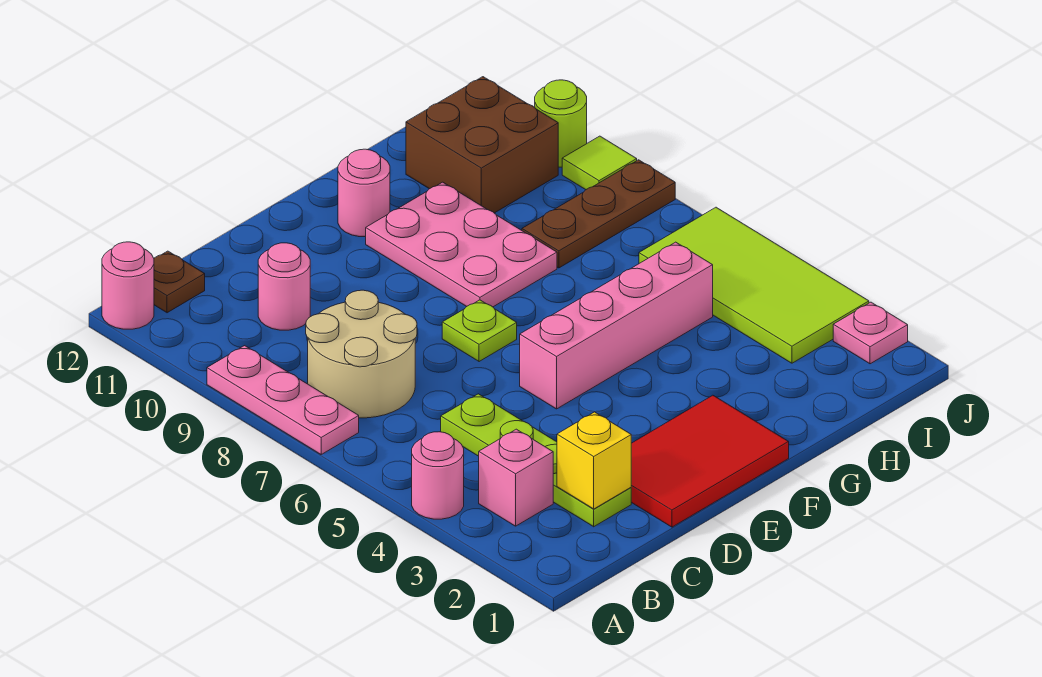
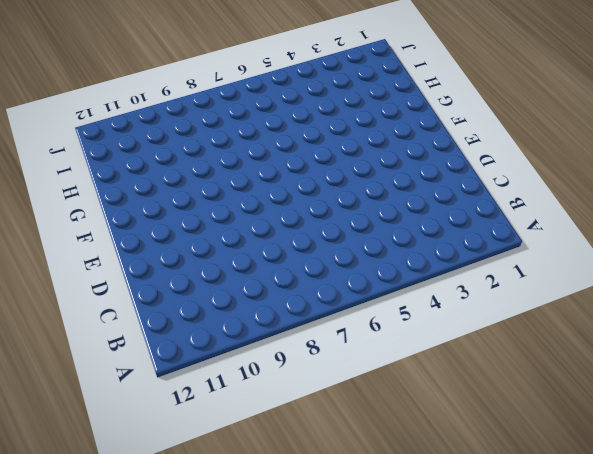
none -> pink 1x1 round brick [412,432,464,519]
none -> pink 1x3 plate [207,346,359,454]
none -> pink 1x1 round brick [102,242,154,329]

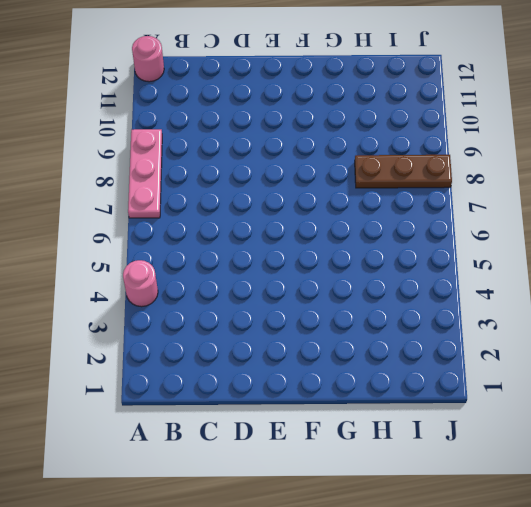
none -> pink 1x1 brick [479,429,553,526]
none -> tan 2x2 round brick [306,290,417,418]
none -> brown 1x1 plate [154,251,205,313]

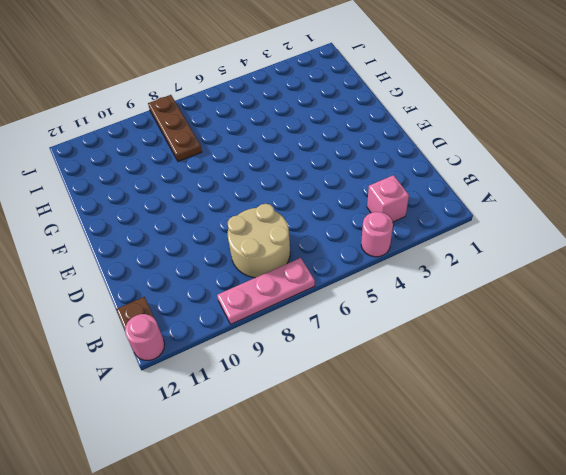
none -> lime 1x4 plate [441,394,631,527]
none -> pink 1x1 round brick [258,243,310,330]
none -> red 2x3 tile [631,395,789,527]

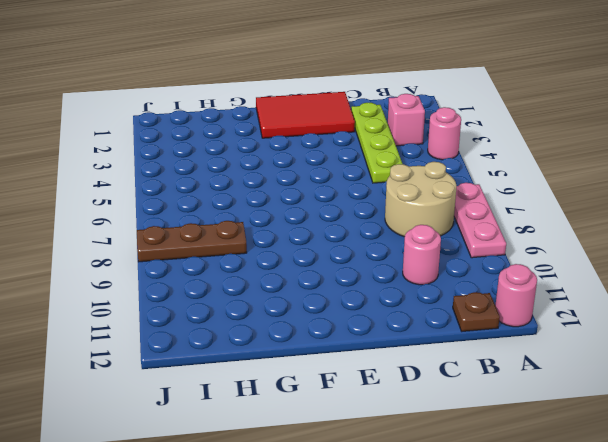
none -> pink 1x4 brick [520,242,713,409]
none -> lime 1x1 plate [442,300,517,362]
none -> pink 2x3 plate [366,182,557,307]

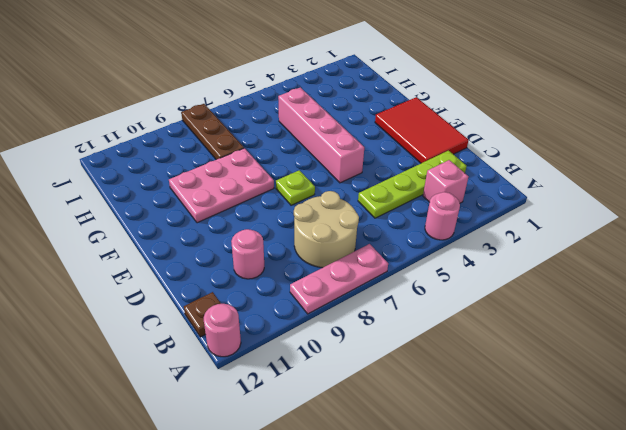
none -> pink 1x1 round brick [338,149,390,237]
none -> brown 2x2 brick [406,77,558,213]
none -> lime 2x4 tile [639,207,869,363]

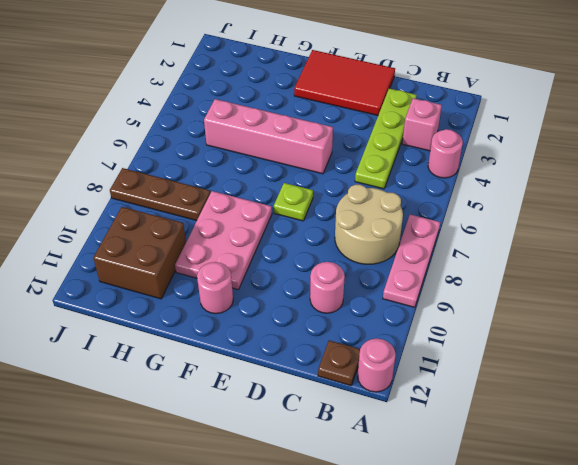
none -> lime 2x4 tile [639,207,869,363]
none -> pink 1x1 plate [833,302,908,364]
none -> lime 1x1 tile [562,136,637,190]

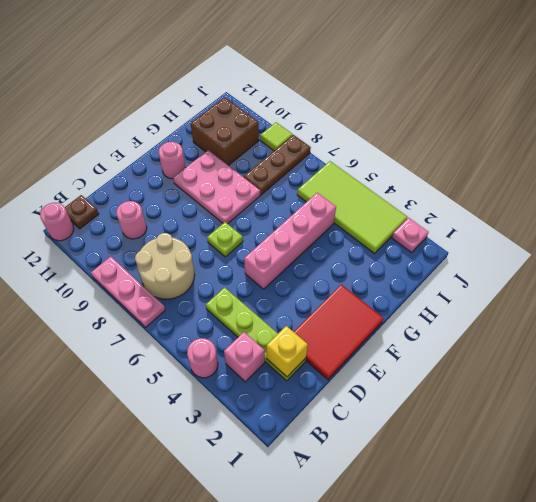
none -> lime 1x1 round brick [535,80,587,167]

